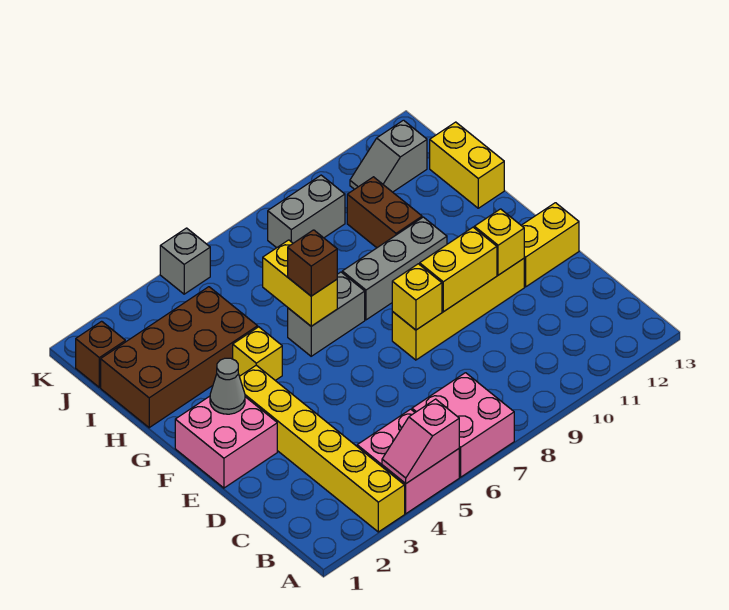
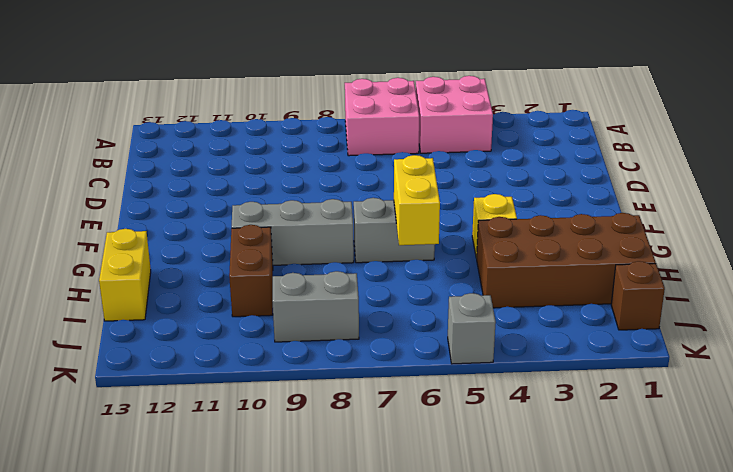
none -> yellow 1x6 brick [239,365,405,532]
none -> pink 2x2 brick [175,396,277,488]
none -> yellow 1x4 brick [392,259,524,360]

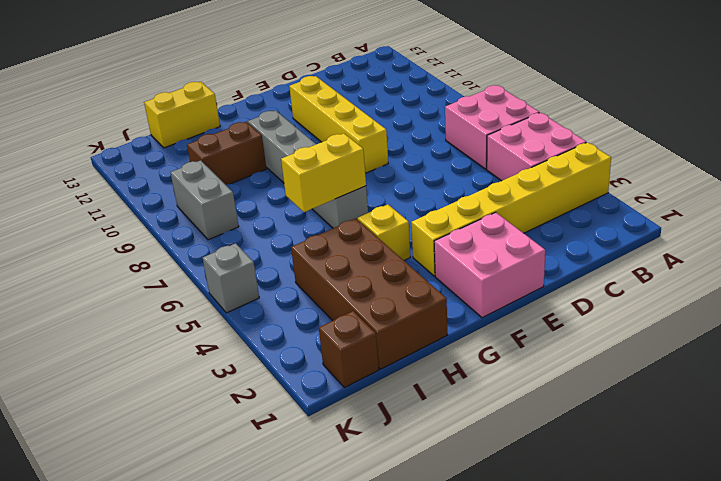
none -> yellow 1x2 brick [521,203,579,287]
none -> grey 1x2 slope [350,120,427,192]
none -> pink 1x2 slope [382,399,459,483]

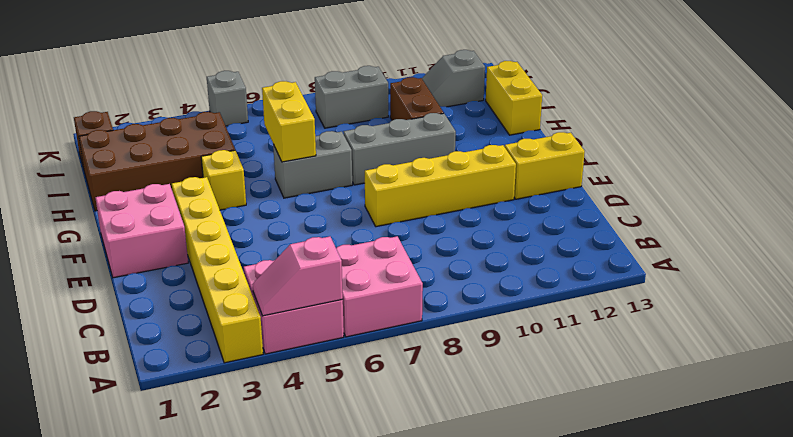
none -> yellow 1x1 brick [392,264,442,330]
none -> yellow 1x2 brick [420,227,497,312]
none -> yellow 1x1 brick [474,209,524,275]

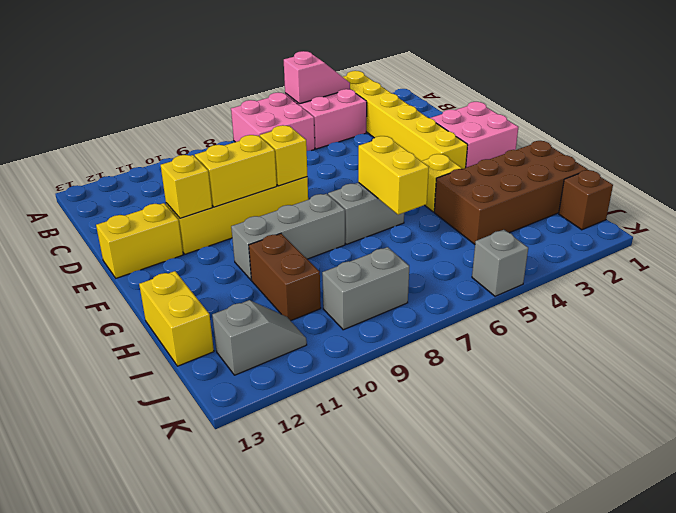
none -> grey 1x1 cone [210,358,245,414]
none -> brown 1x1 brick [288,230,337,296]

